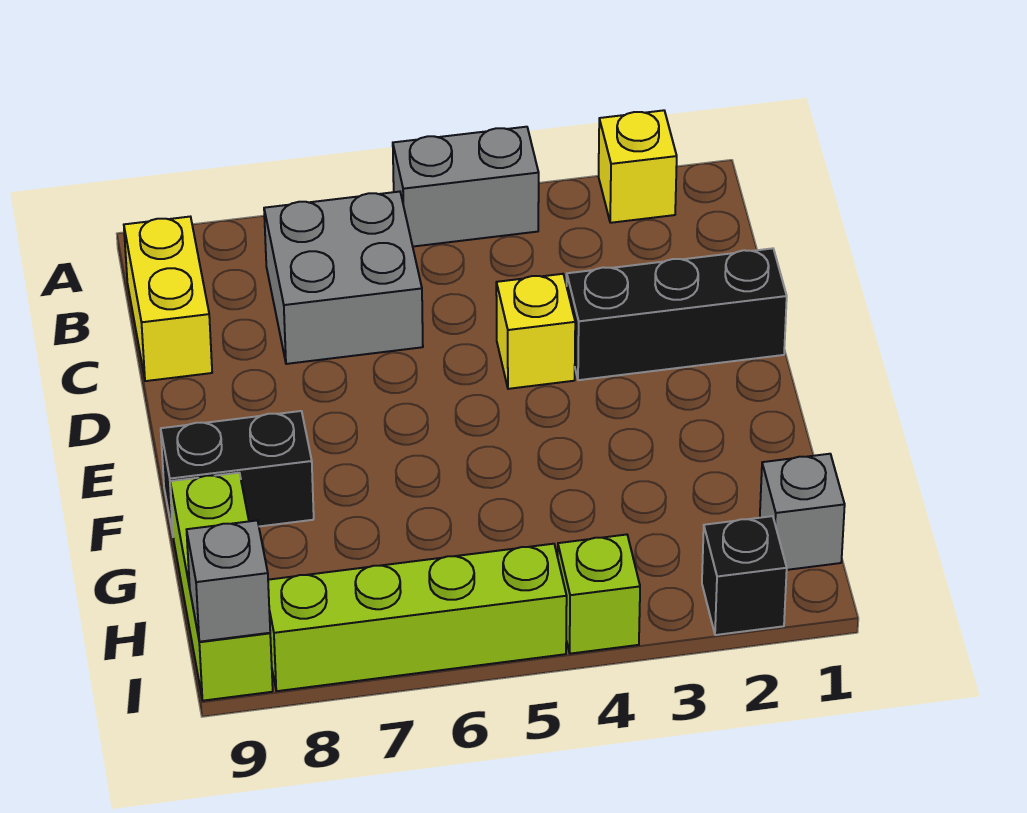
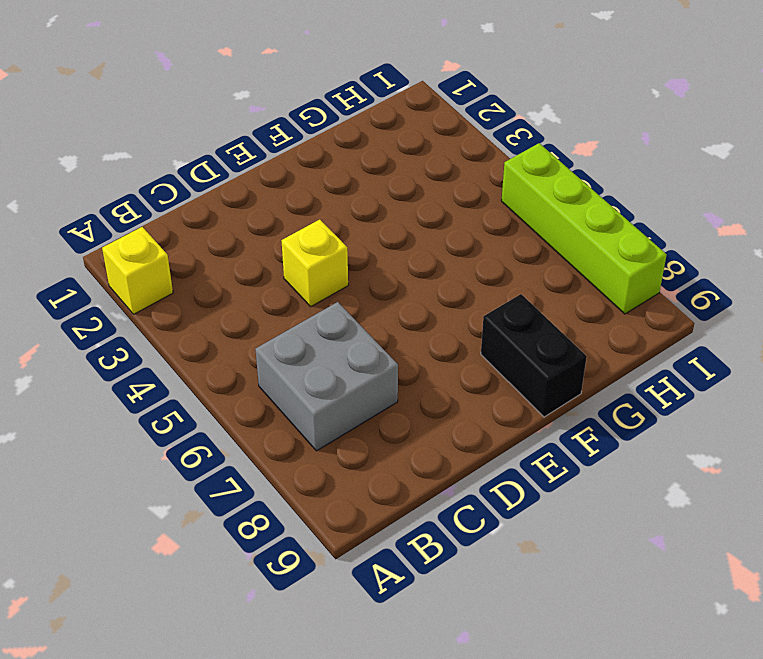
none -> grey 1x2 brick [393,127,539,247]
none -> yellow 1x2 brick [124,217,212,381]
none -> black 1x3 brick [567,248,787,380]

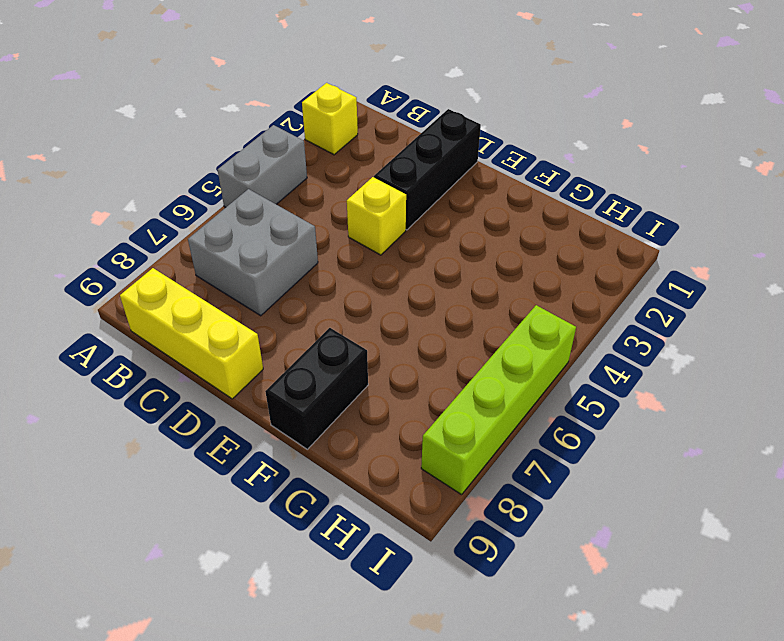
yellow 1x3 brick [120,268,263,399] -> yellow 1x2 brick [124,217,212,381]
none -> lime 1x3 brick [170,473,273,701]
none -> grey 1x1 brick [760,454,845,570]
none -> black 1x1 brick [702,516,787,635]

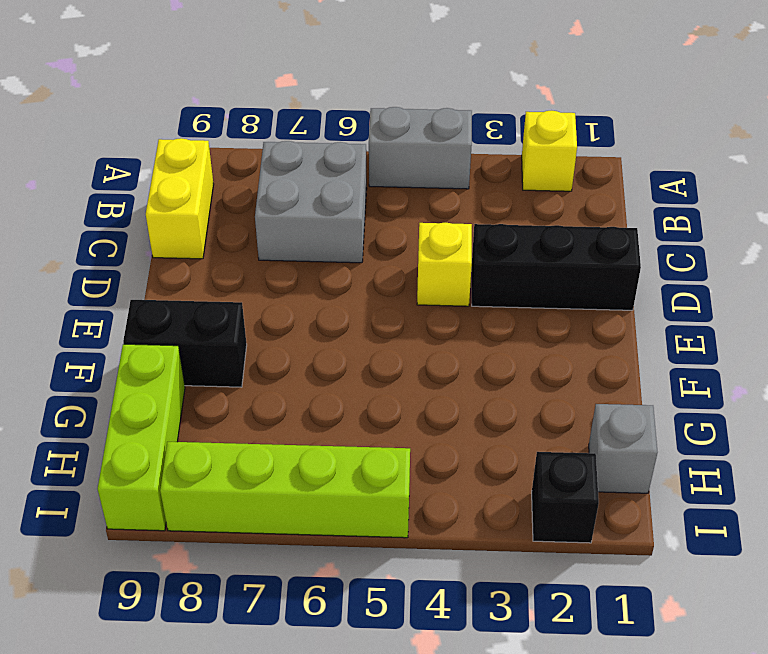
none -> lime 1x1 brick [558,535,640,654]
none -> grey 1x1 brick [187,521,270,642]

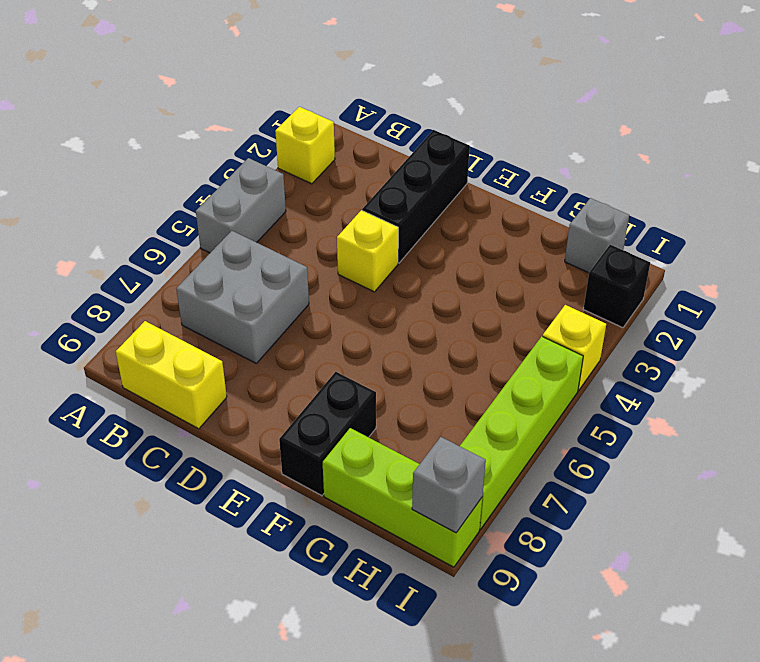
yellow 1x1 brick [543,305,606,391] -> lime 1x1 brick [558,535,640,654]

